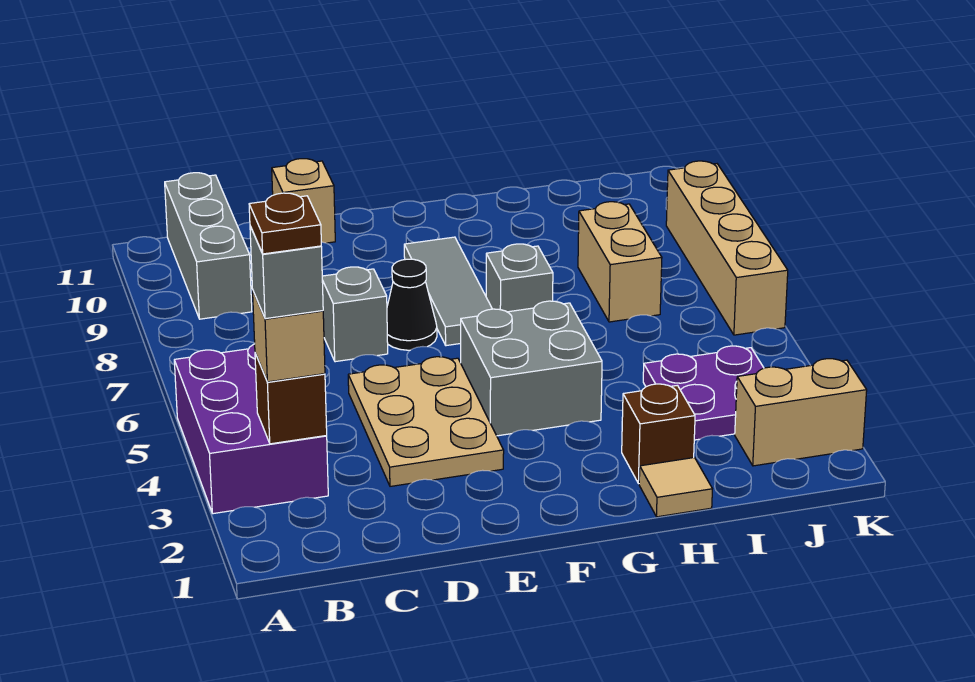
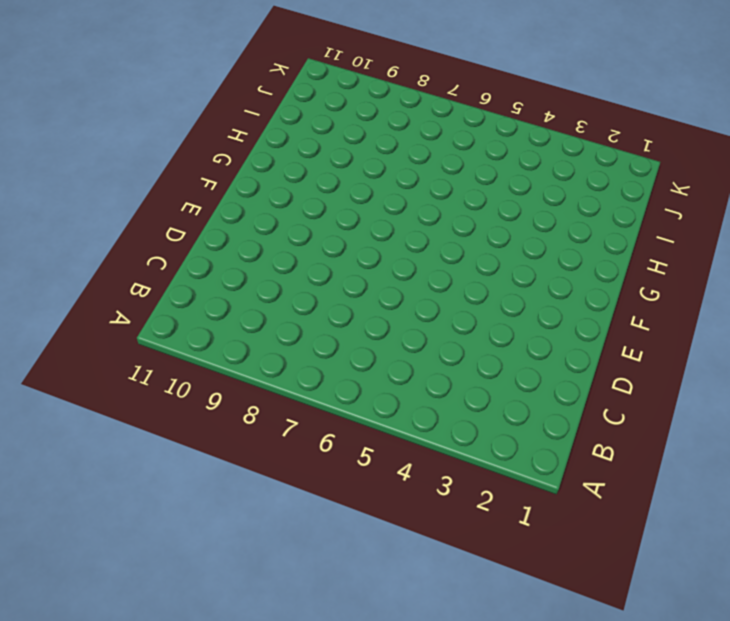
none -> purple 2x3 brick [174,344,328,514]
none -> grey 1x3 brick [165,173,252,319]
none -> tan 2x3 plate [348,357,504,486]

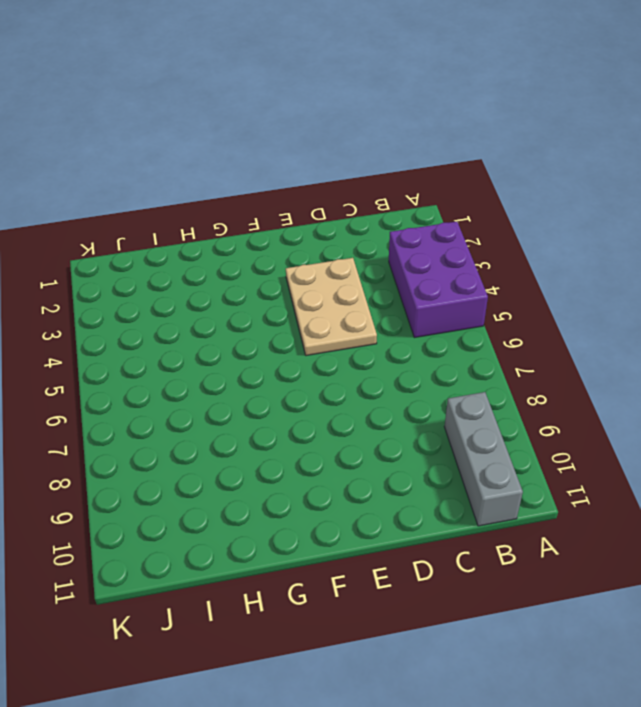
none -> grey 1x1 brick [322,267,388,362]
none -> tan 1x1 brick [272,159,335,243]
none -> black 1x1 cone [387,259,437,350]

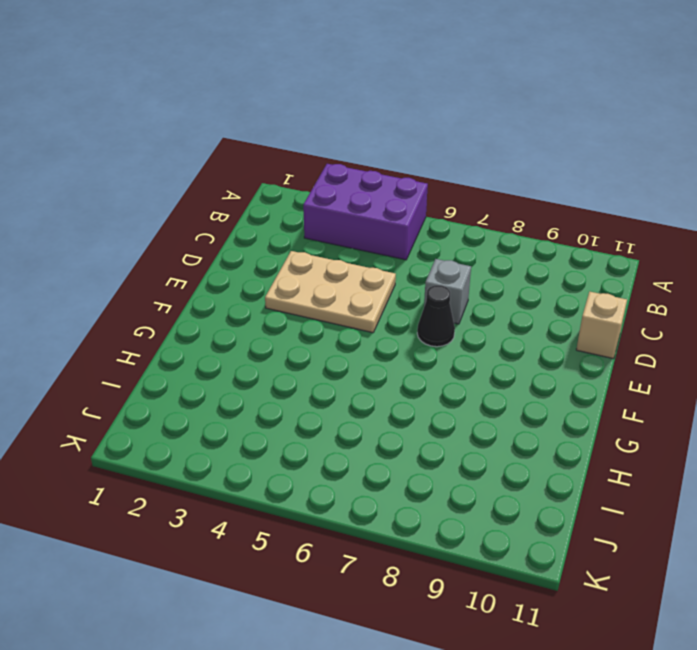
none -> grey 1x3 brick [165,173,252,319]
none -> grey 2x2 brick [461,301,602,436]
none -> grey 1x3 tile [404,237,492,346]

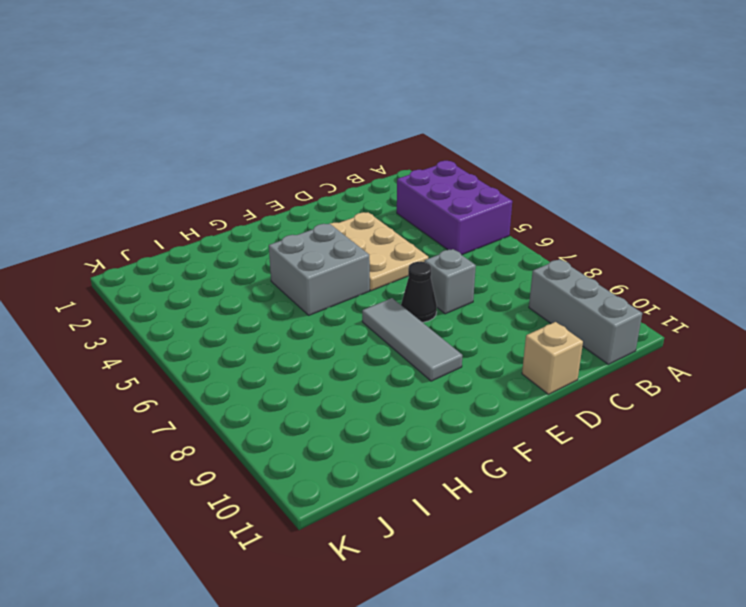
none -> grey 1x1 brick [486,244,553,312]
none -> tan 1x1 tile [639,458,712,517]
none -> brown 1x1 brick [622,384,695,484]

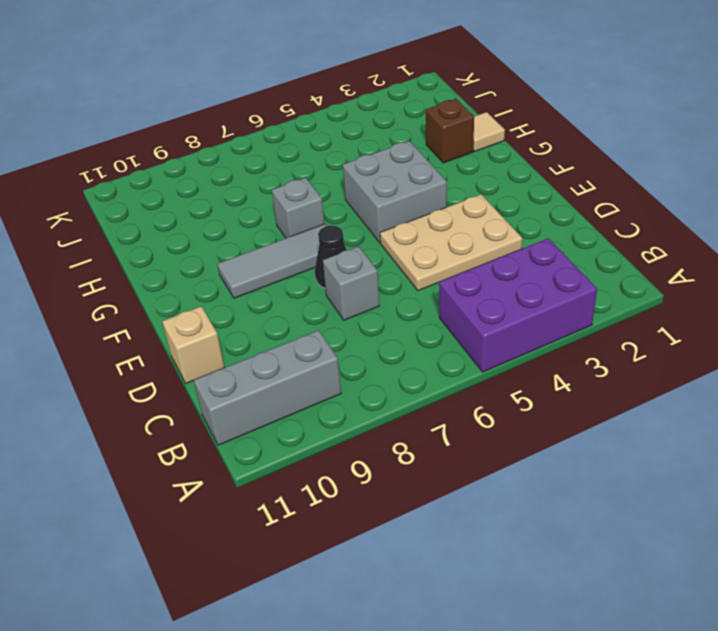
none -> purple 2x2 plate [643,346,764,440]
none -> tan 1x2 brick [578,202,662,322]
none -> tan 1x2 brick [735,359,867,466]

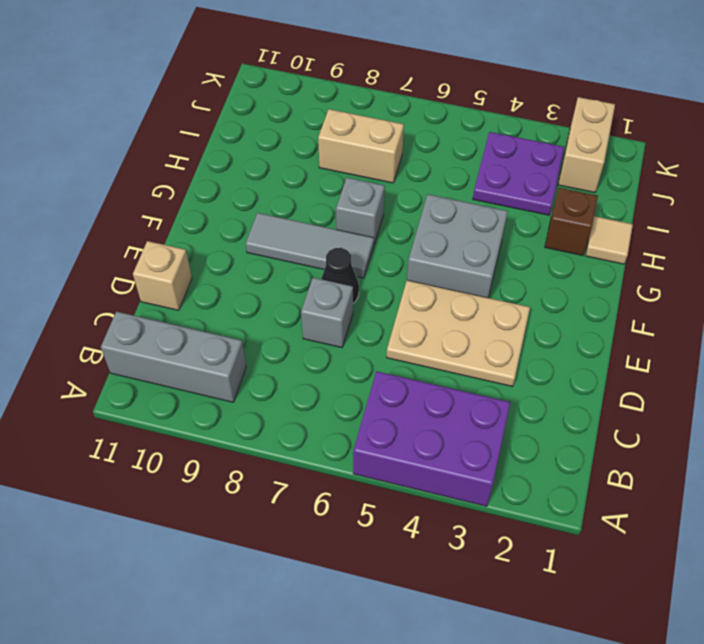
none -> tan 1x4 brick [666,161,788,335]
none -> brown 1x1 brick [255,353,327,444]
none -> tan 1x1 brick [253,291,325,382]

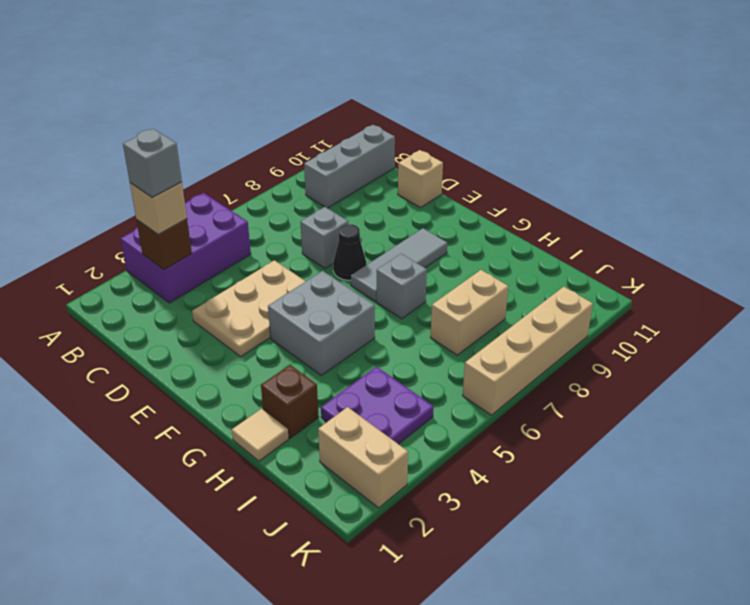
none -> brown 1x1 plate [249,193,321,254]

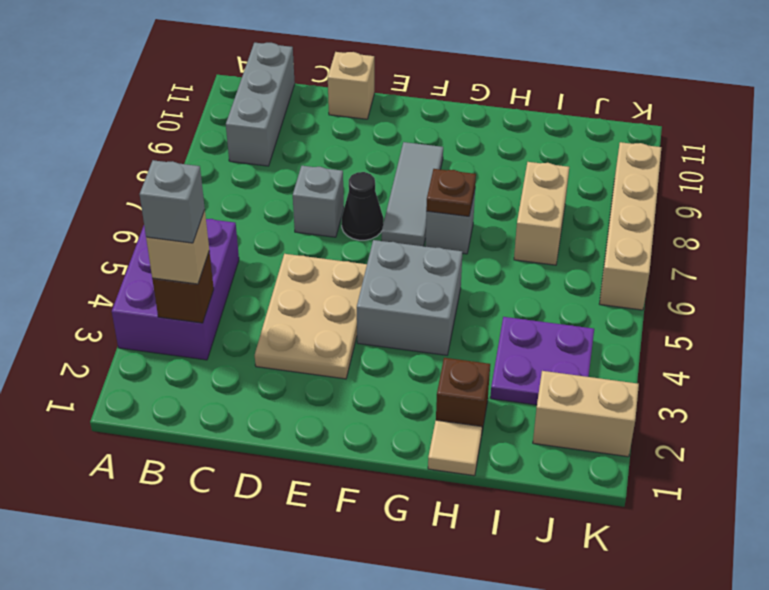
brown 1x1 plate [426,169,476,216] -> brown 1x1 plate moved to [249,193,321,254]

